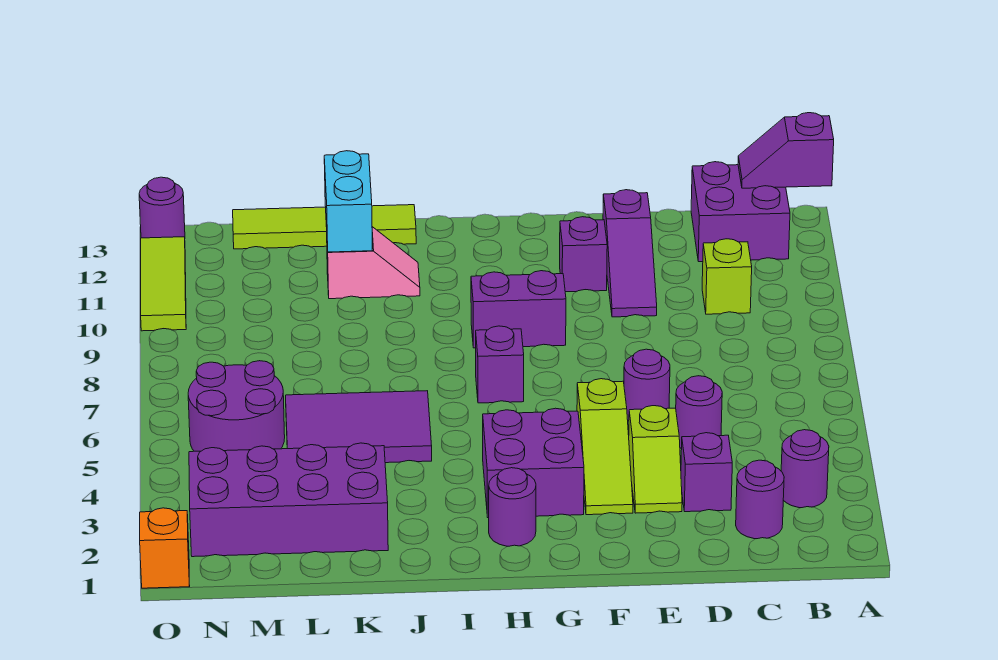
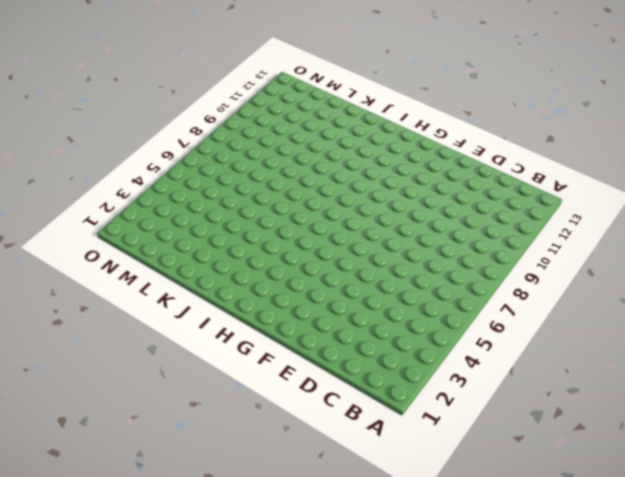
none -> purple 1x1 round brick [781,430,829,508]
none -> purple 2x2 brick [691,162,790,262]
none -> purple 1x1 round brick [736,460,784,539]

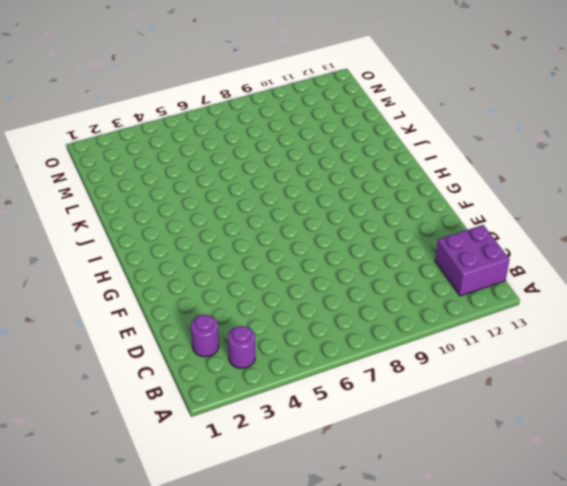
none -> lime 1x1 brick [702,239,752,314]
none -> purple 1x1 brick [681,433,732,512]
none -> purple 1x1 round brick [676,376,722,449]

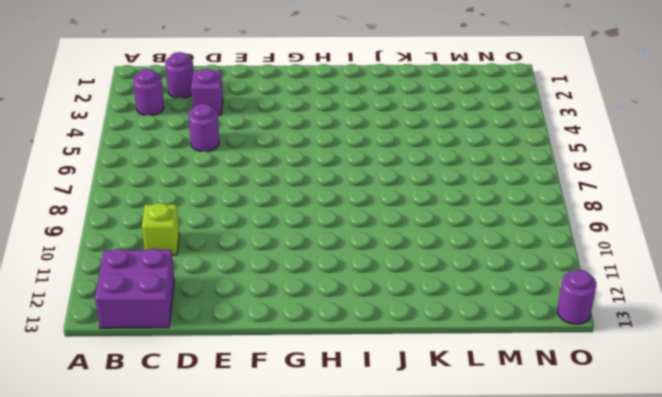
none -> lime 1x2 slope [629,406,682,513]
none -> purple 1x1 round brick [624,349,670,421]
none -> purple 1x3 slope [603,190,657,317]

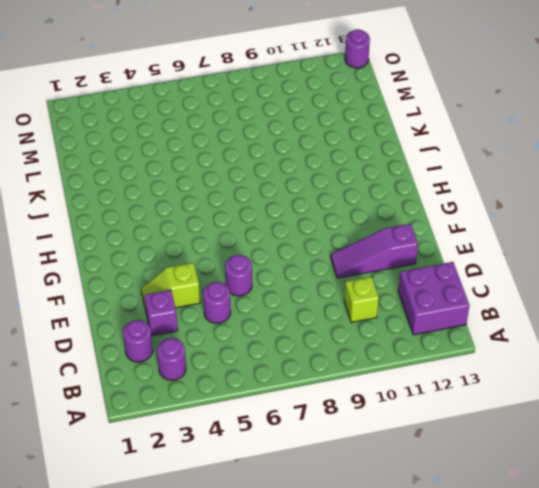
none -> lime 1x3 slope [577,379,633,515]
none -> purple 1x1 brick [560,217,607,292]
none -> purple 2x2 brick [483,408,584,518]

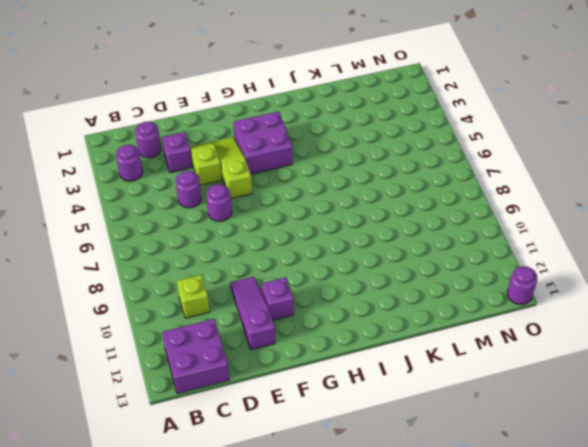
none -> purple 1x2 brick [471,271,566,348]
none -> purple 1x1 round brick [489,468,536,546]
none -> purple 1x1 brick [476,326,524,403]

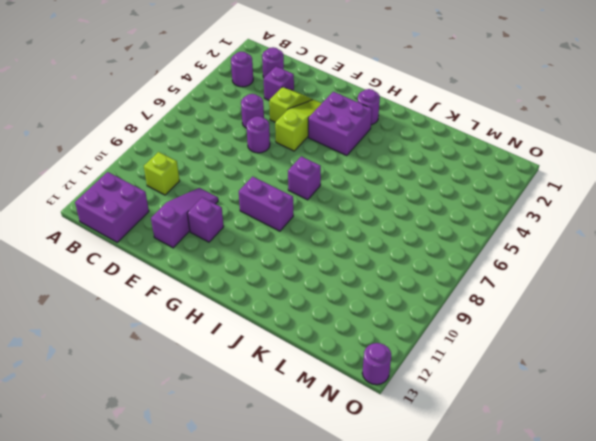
none -> purple 2x3 tile [286,391,432,463]
none -> pink 1x2 slope [327,227,420,299]
none -> lime 1x4 tile [233,205,416,249]

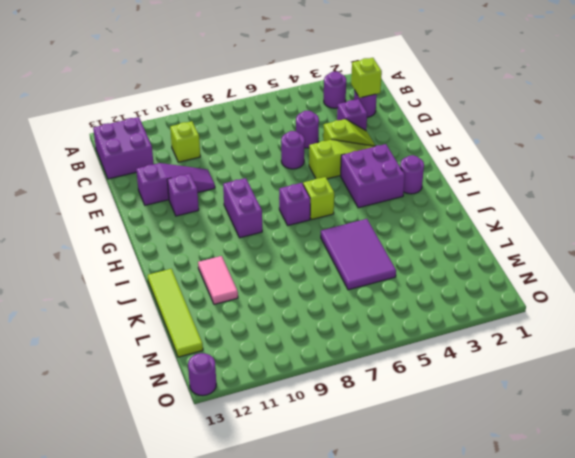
lime 1x1 brick [351,58,382,98] -> none
lime 1x1 brick [303,177,334,220] -> none
pink 1x2 tile [198,256,238,304] -> pink 1x2 slope [327,227,420,299]
none -> purple 2x4 brick [189,443,388,557]
none -> purple 2x2 round brick [188,361,285,451]
none -> orange 1x1 brick [140,508,190,588]

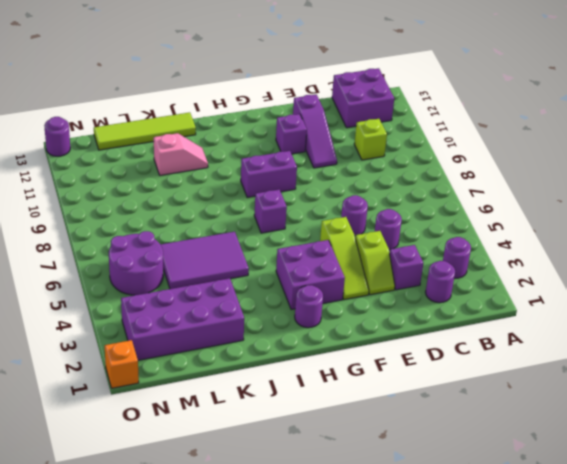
none -> lime 1x3 tile [141,237,186,331]
none -> purple 1x2 slope [738,113,834,188]
none -> cyan 1x2 brick [324,151,373,252]

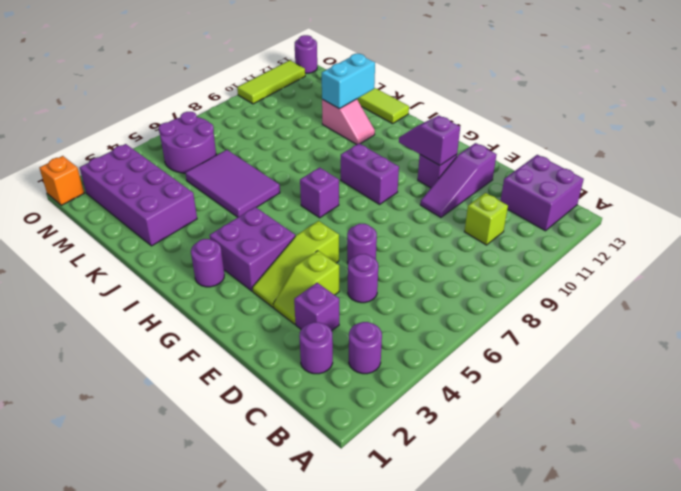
purple 1x2 slope [399,115,460,165] -> purple 1x2 slope moved to [738,113,834,188]

